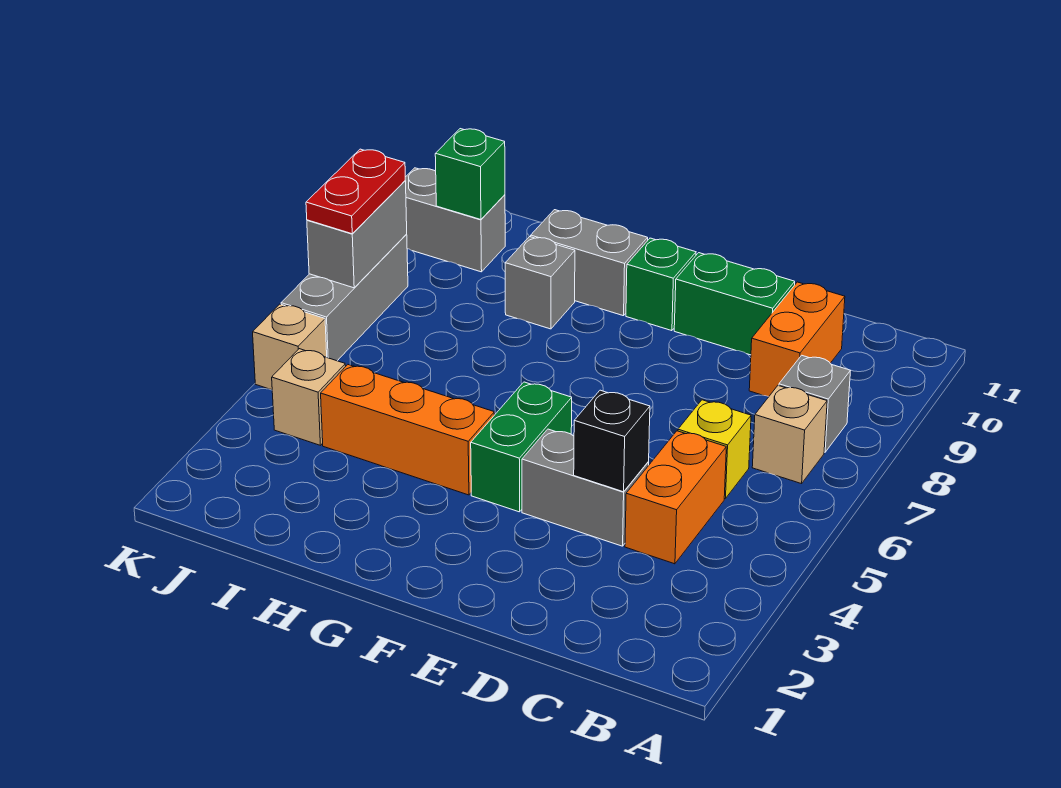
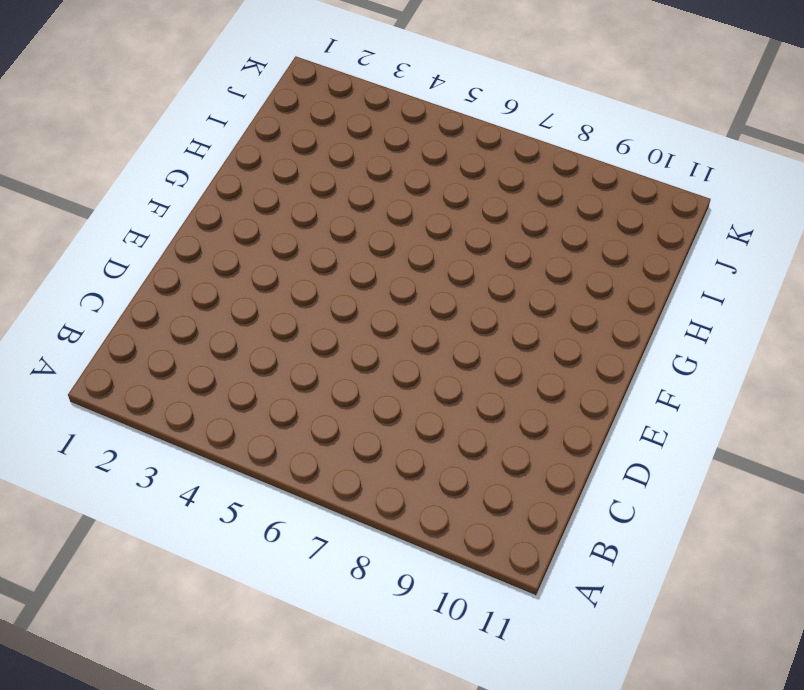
none -> tan 1x1 brick [752,386,827,484]
none -> grey 1x1 brick [779,355,851,452]
none -> orange 1x2 brick [625,431,726,564]

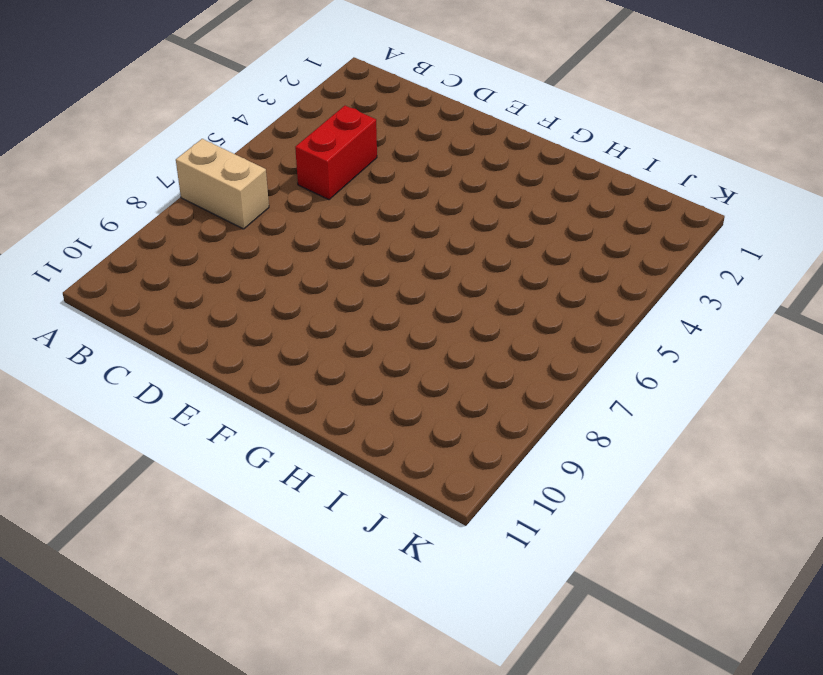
tan 1x2 brick [176,139,269,229] -> tan 1x1 brick [752,386,827,484]
red 1x2 brick [295,106,377,200] -> orange 1x2 brick [625,431,726,564]
none -> grey 1x1 brick [779,355,851,452]
none -> yellow 1x1 brick [678,400,751,499]
none -> orange 1x2 brick [749,282,845,397]

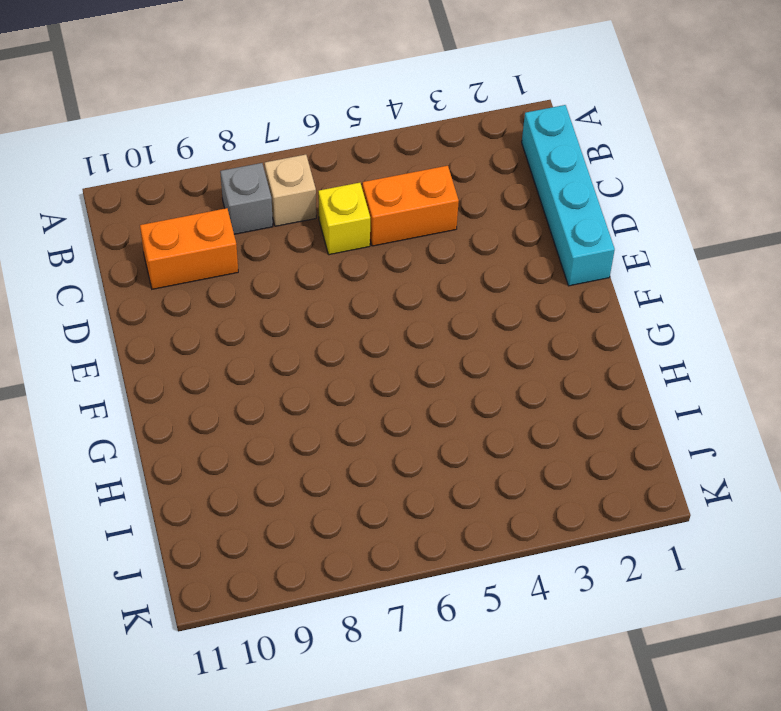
cyan 1x4 brick [522,105,615,286] -> none
none -> grey 1x2 brick [522,429,649,546]
none -> green 1x2 brick [674,253,795,355]
none -> green 1x2 brick [471,382,572,512]

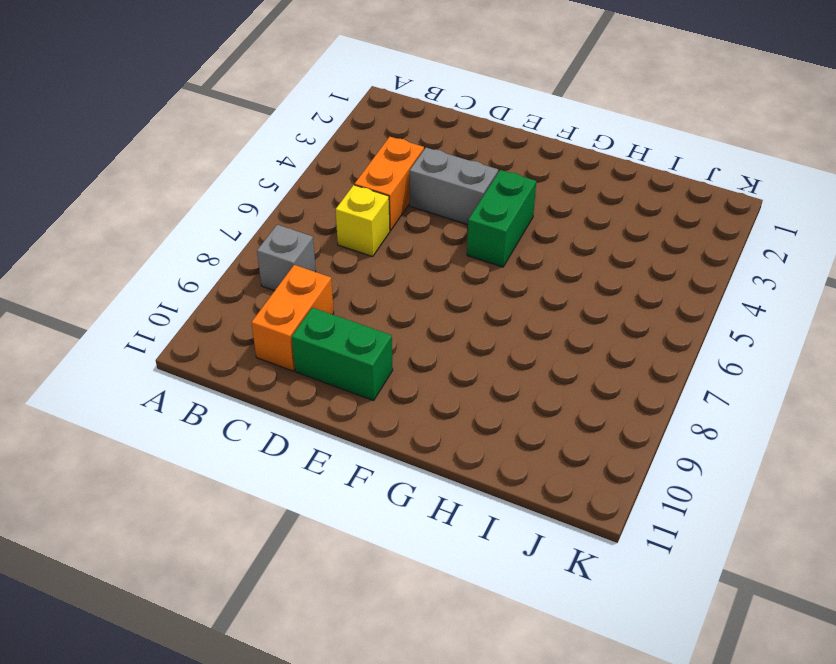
none -> tan 1x1 brick [752,386,827,484]
none -> green 1x1 brick [626,238,696,331]
none -> orange 1x3 brick [321,365,494,495]

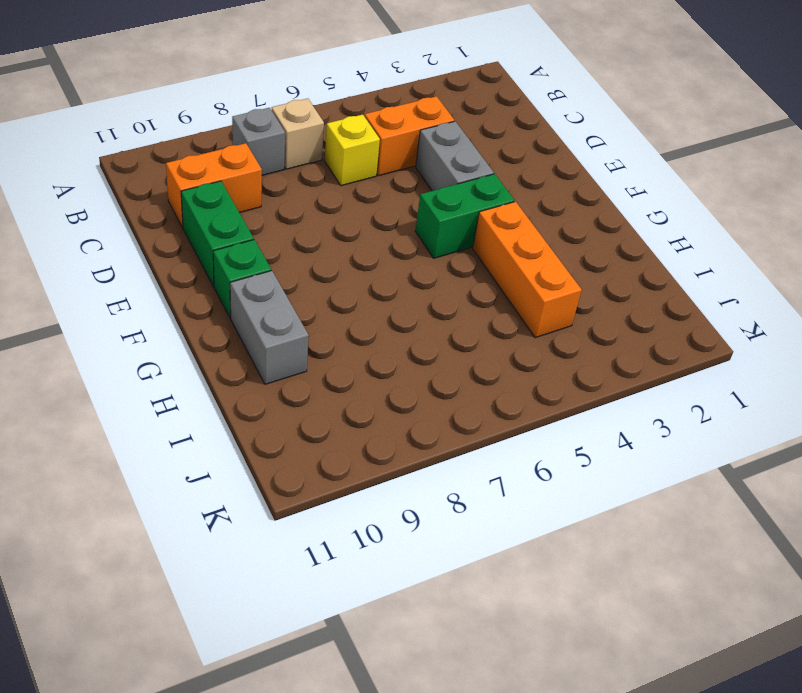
none -> grey 1x1 brick [505,237,575,329]
none -> tan 1x1 brick [272,349,346,445]
none -> grey 1x2 brick [405,168,505,272]

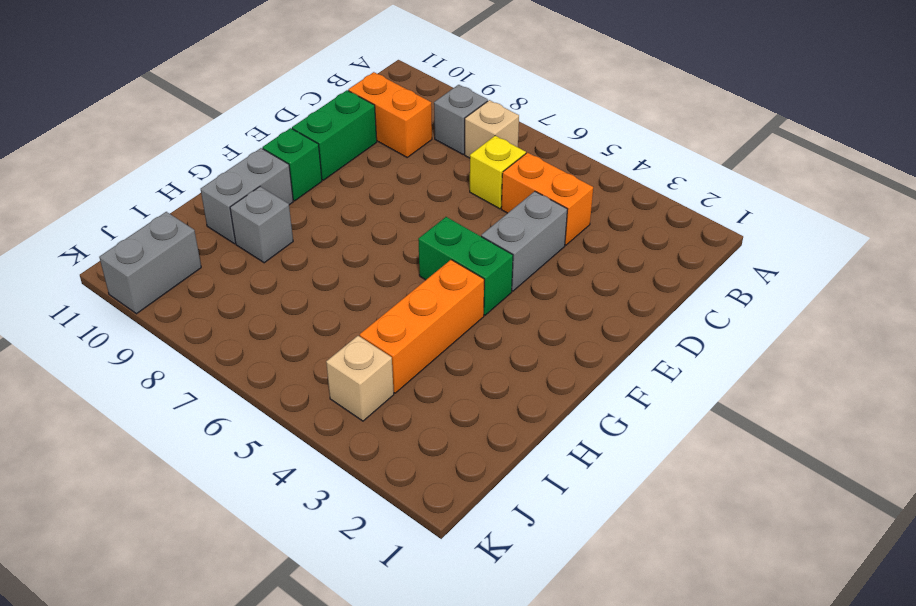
none -> tan 1x1 brick [253,304,327,390]
none -> grey 1x3 brick [281,234,408,361]
none -> black 1x1 brick [574,390,650,492]

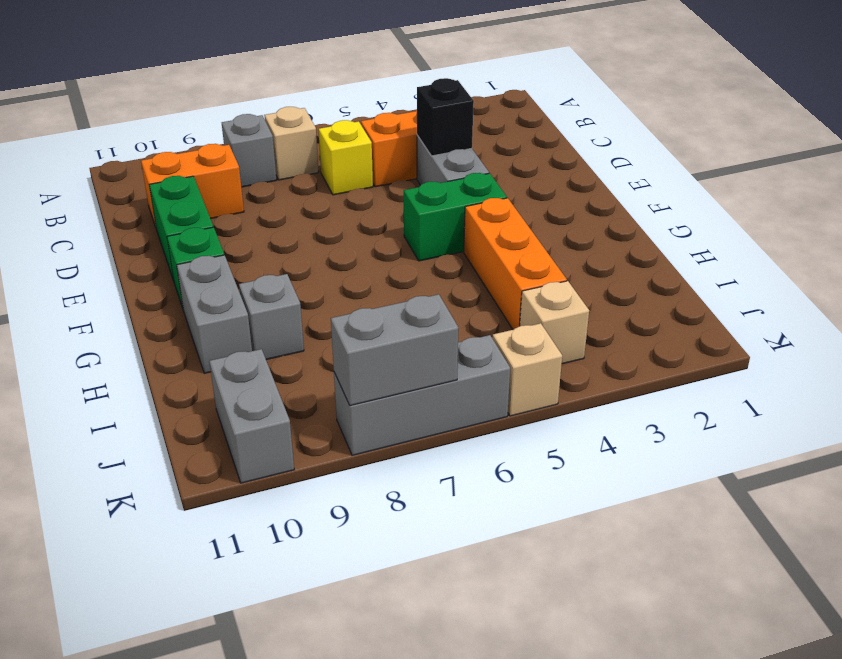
none -> green 1x1 brick [435,129,505,219]
none -> red 1x2 plate [306,149,405,234]

